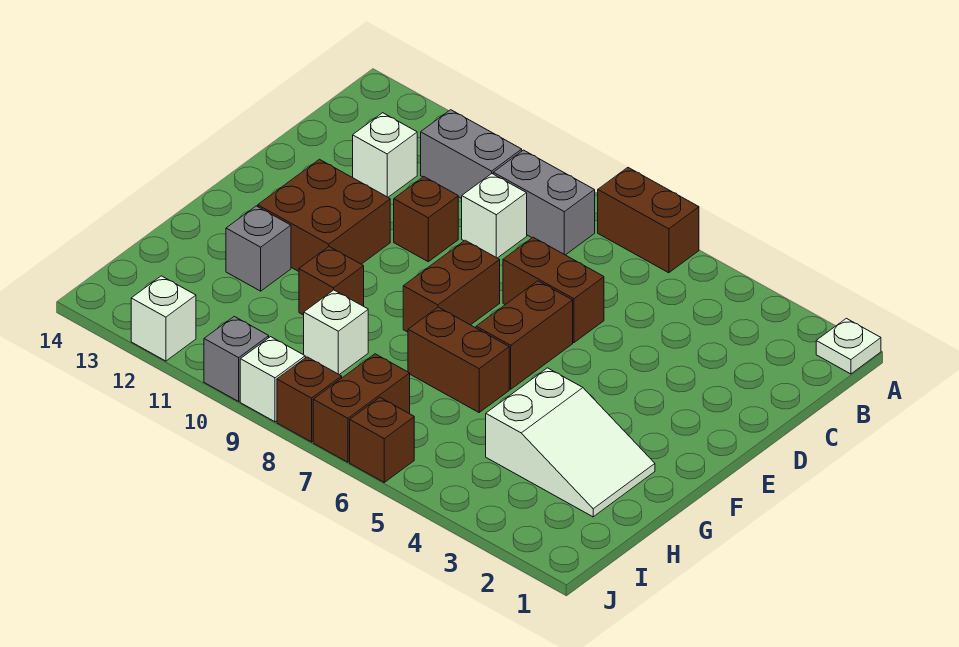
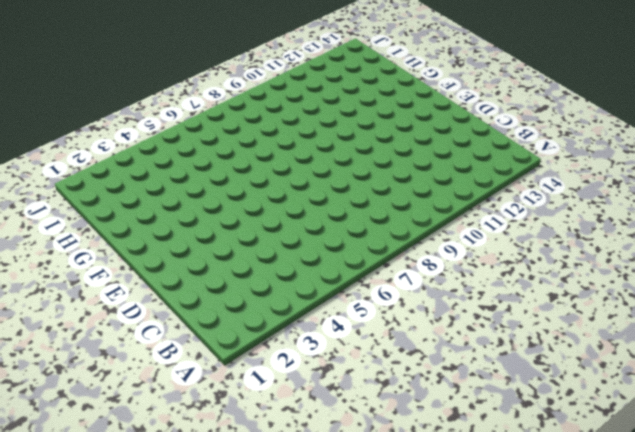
none -> white 1x1 plate [816,318,881,374]
none -> brown 1x2 brick [598,168,699,273]
none -> grey 1x2 brick [493,150,595,255]

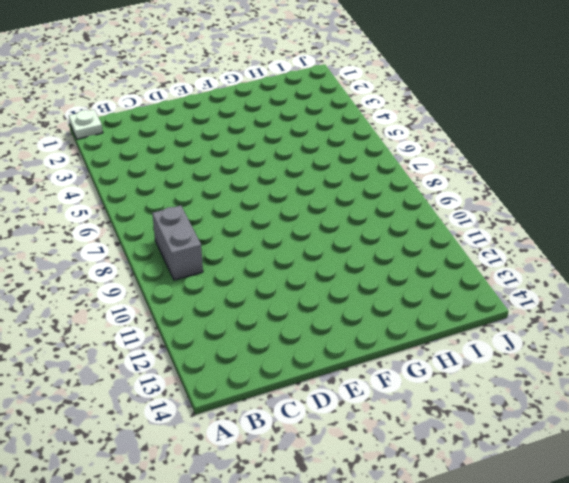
none -> brown 1x2 brick [598,168,699,273]
none -> grey 1x2 brick [421,110,522,199]
none -> white 1x1 brick [462,174,527,258]

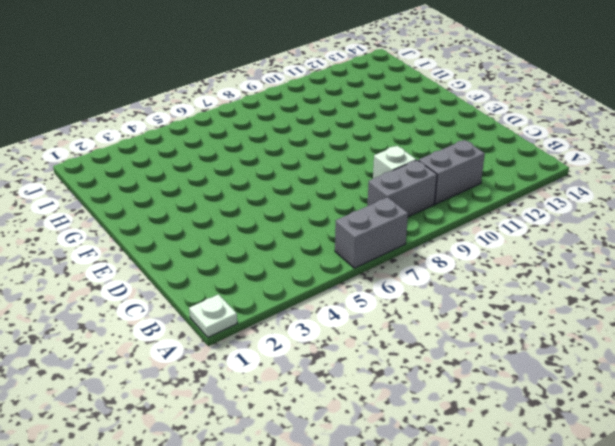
grey 1x2 brick [335,197,408,268] -> brown 1x2 brick [598,168,699,273]
none -> white 1x1 brick [353,113,417,197]
none -> brown 1x2 brick [503,237,604,343]
none -> brown 1x1 brick [394,177,458,262]

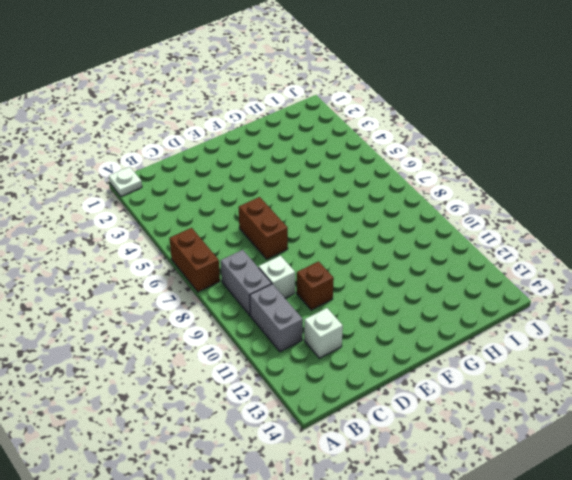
none -> brown 1x2 brick [476,281,573,389]
none -> brown 1x2 brick [403,240,500,332]
none -> brown 2x2 brick [258,159,390,271]

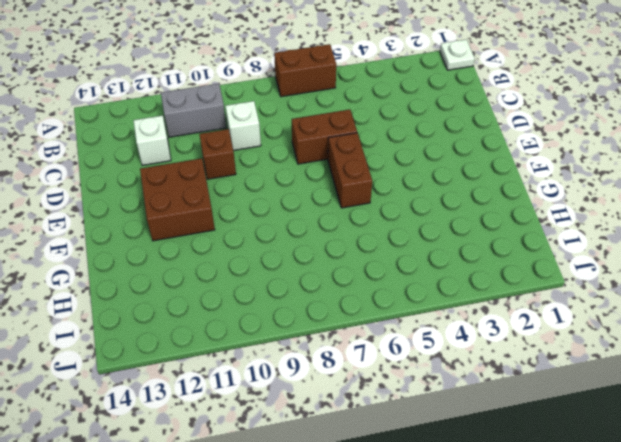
none -> grey 1x2 brick [493,150,595,255]
none -> brown 1x2 brick [403,240,500,332]
none -> white 2x3 slope [486,368,655,517]

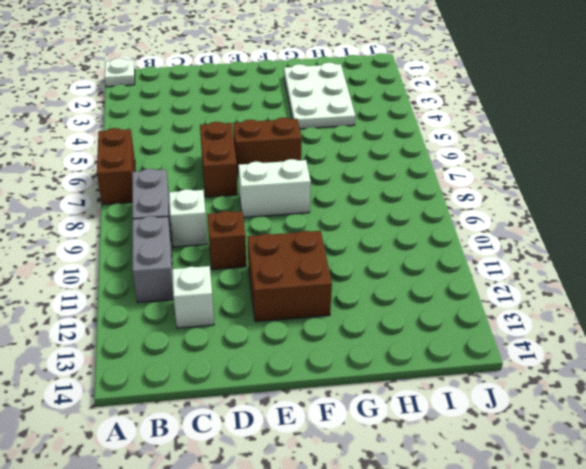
white 1x2 brick [238,159,311,218] -> brown 1x2 brick [403,240,500,332]
white 2x3 plate [284,63,355,129] -> white 2x3 slope [486,368,655,517]
none -> brown 1x2 brick [408,307,509,412]
none -> brown 1x1 brick [299,247,364,315]
none -> grey 1x1 brick [226,206,291,291]

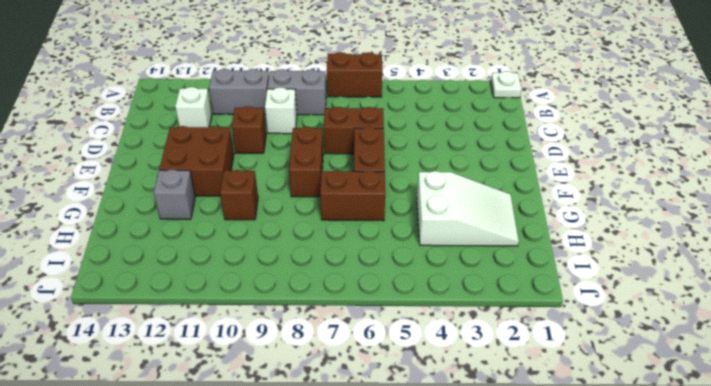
none -> white 1x1 brick [304,290,368,375]
none -> brown 1x2 brick [313,354,410,462]
none -> brown 1x1 brick [350,397,414,482]

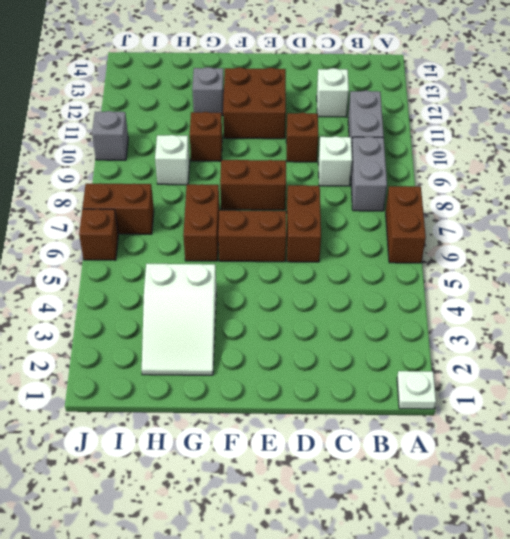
none -> brown 1x1 brick [277,357,342,442]
none -> white 1x1 brick [240,337,305,422]
none -> white 1x1 brick [131,276,196,361]

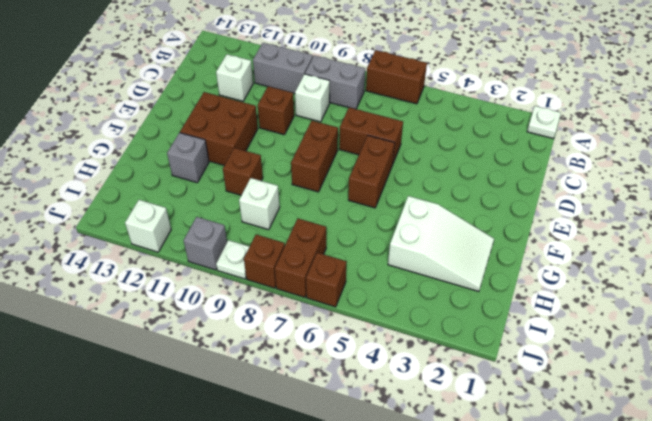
white 1x1 plate [216,240,250,279] -> white 1x1 brick [240,337,305,422]
none -> brown 1x2 brick [408,307,509,412]

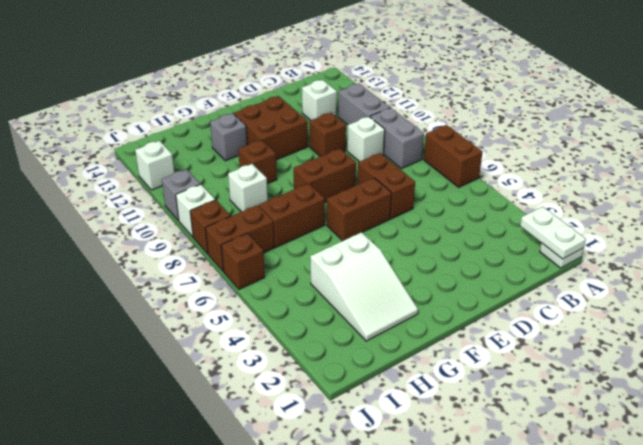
white 1x2 plate [520,207,586,259] -> none
brown 1x2 brick [259,184,325,247] -> brown 1x2 brick turned to [408,307,509,412]

